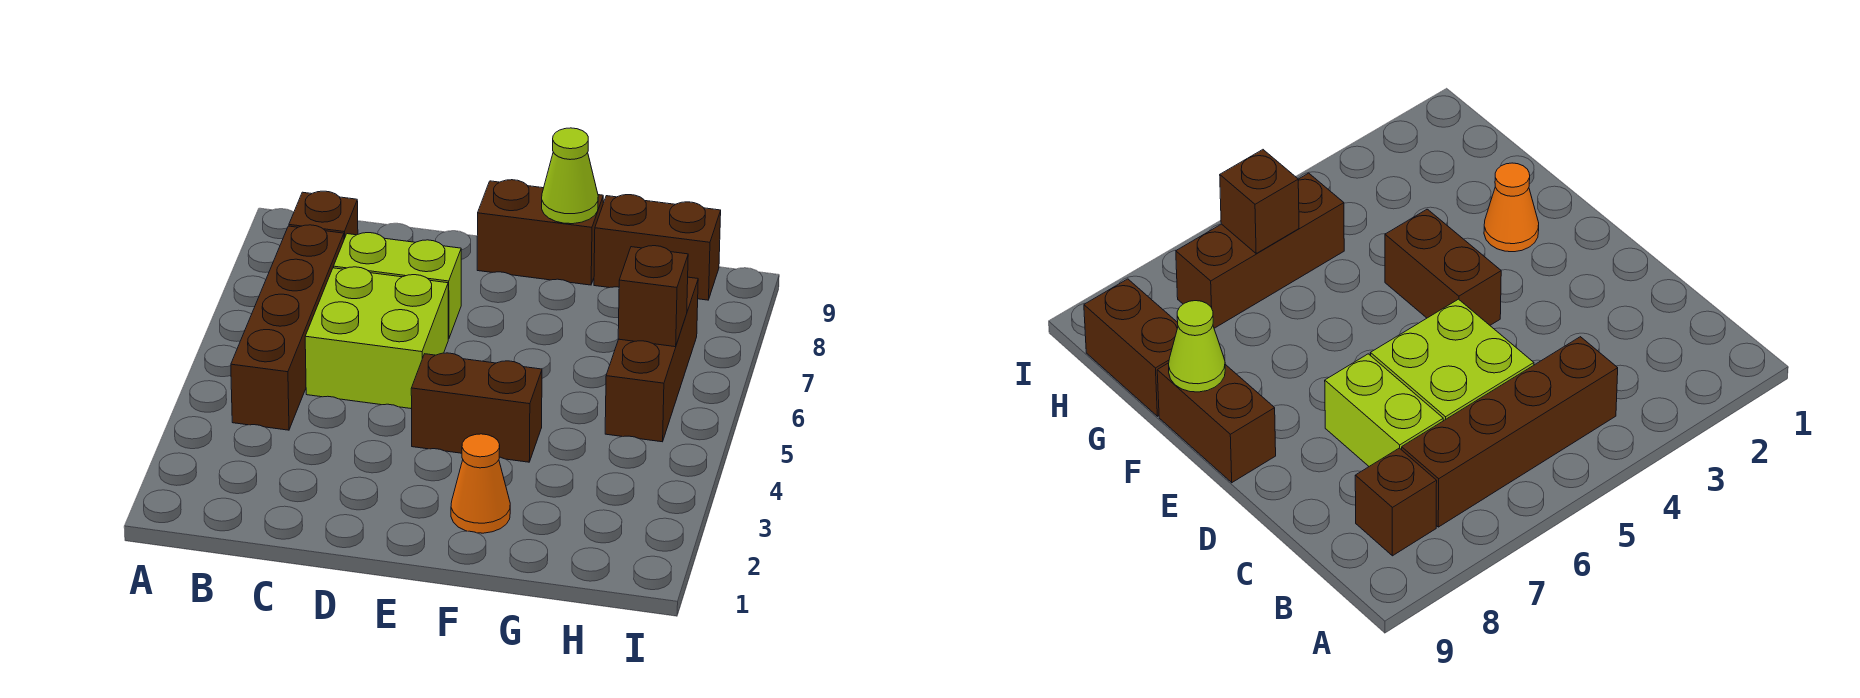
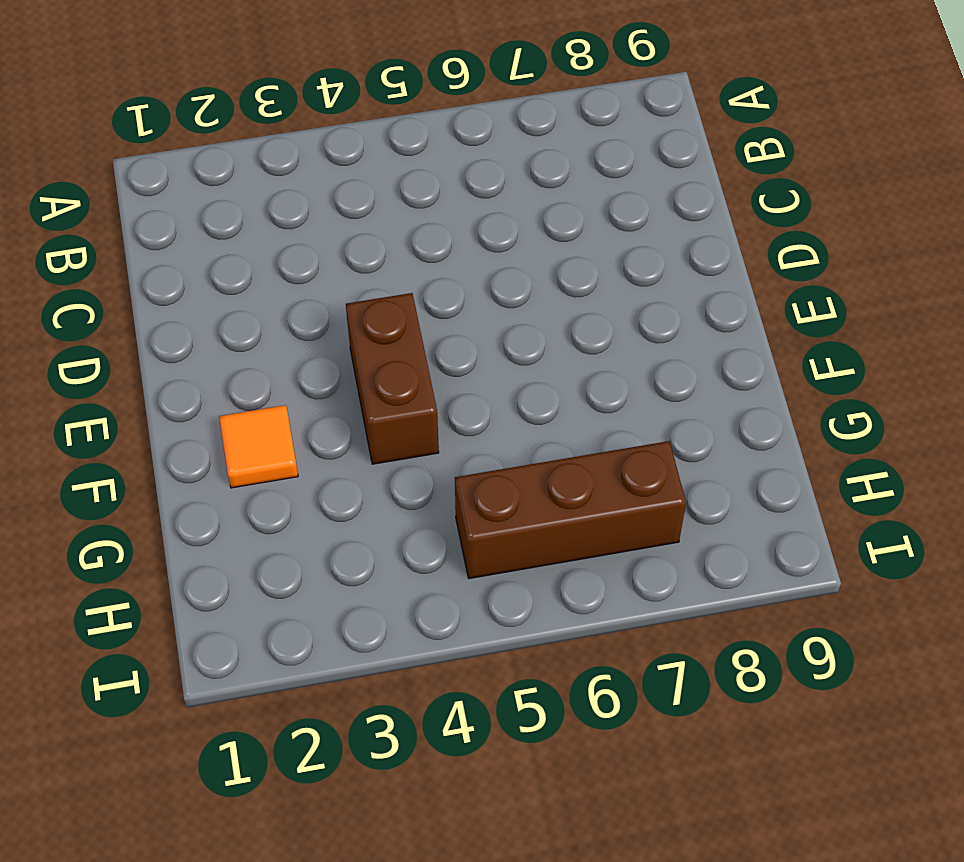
orange 1x1 tile [219,405,298,488] -> orange 1x1 cone [451,434,510,533]
none -> brown 1x4 brick [231,225,344,430]
none -> brown 1x1 brick [289,191,358,239]

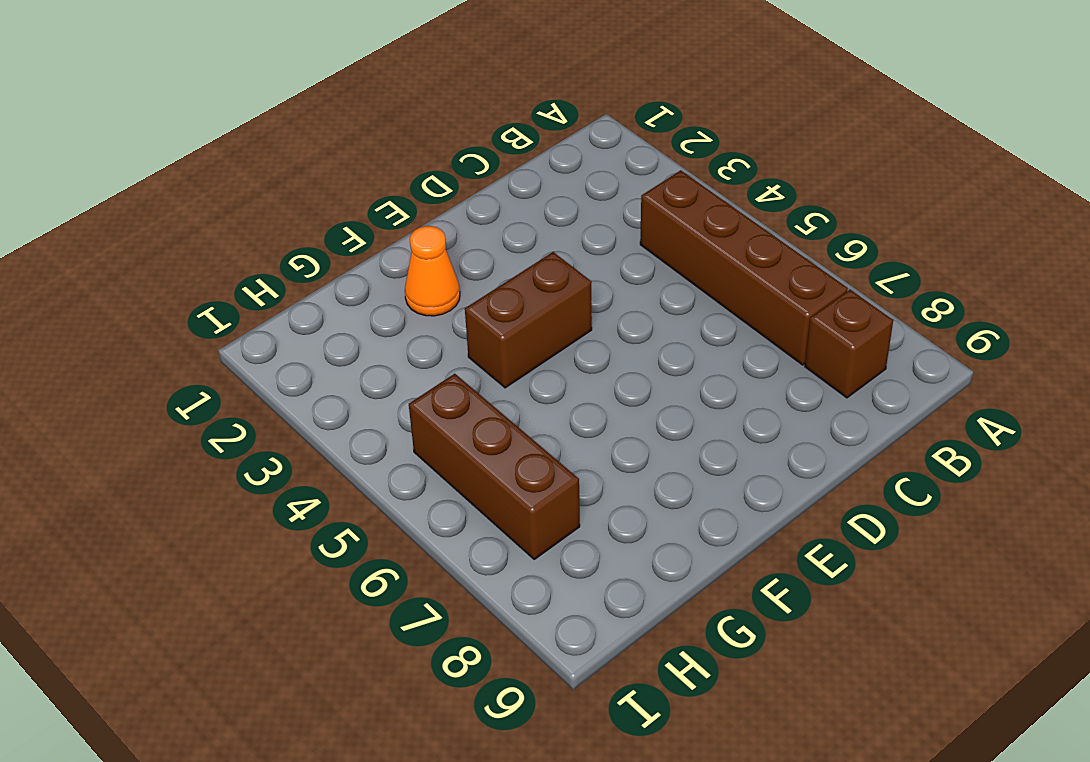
none -> lime 2x2 brick [305,267,448,409]
none -> lime 1x2 brick [333,233,461,339]

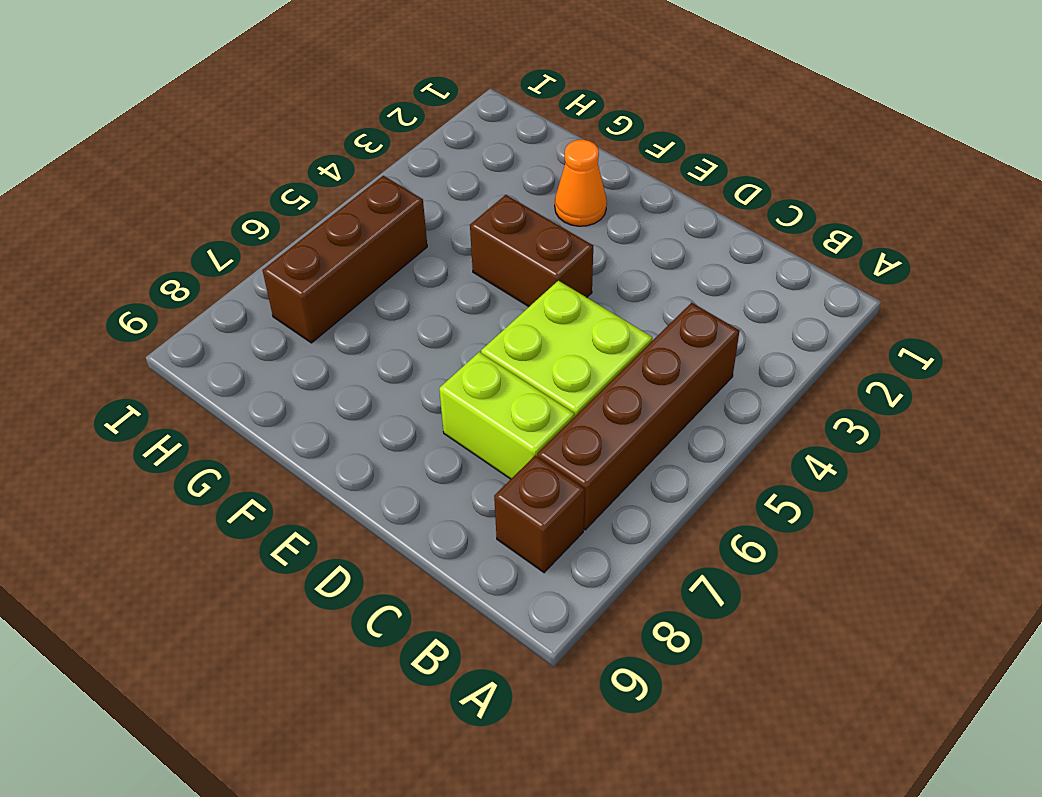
none -> brown 1x2 brick [477,180,603,285]
none -> brown 1x2 brick [594,195,721,300]

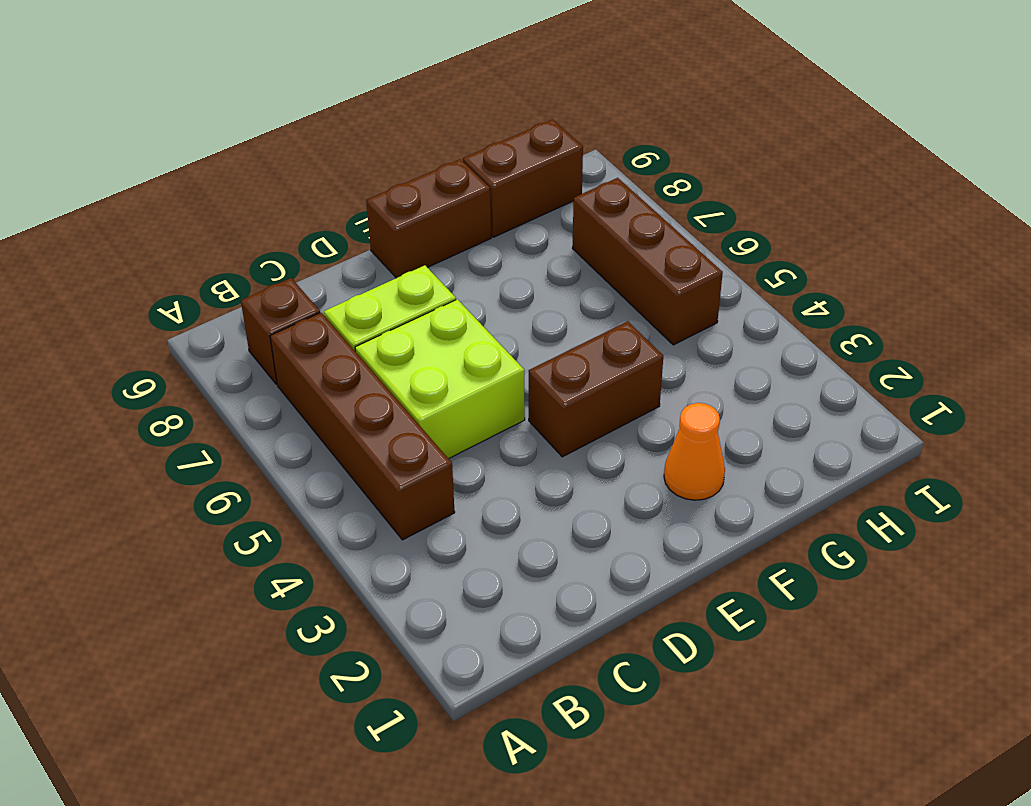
none -> lime 1x1 cone [542,128,598,224]
none -> brown 1x1 brick [618,246,688,347]

